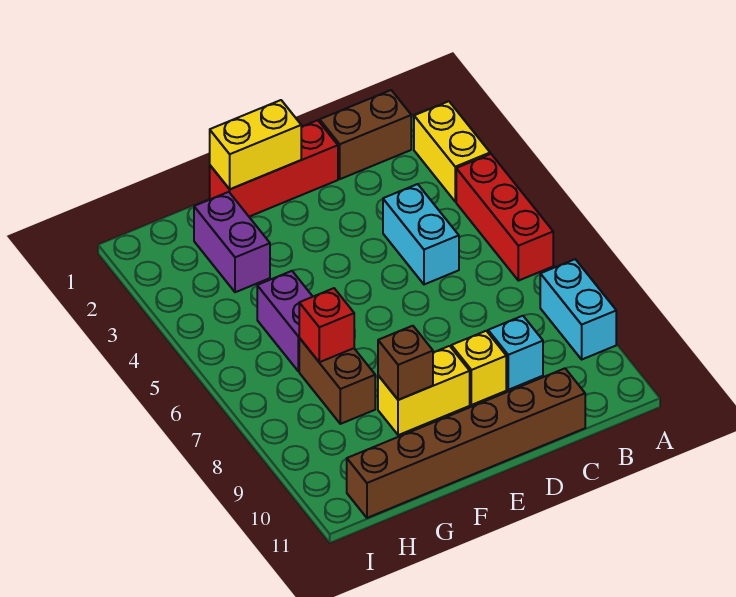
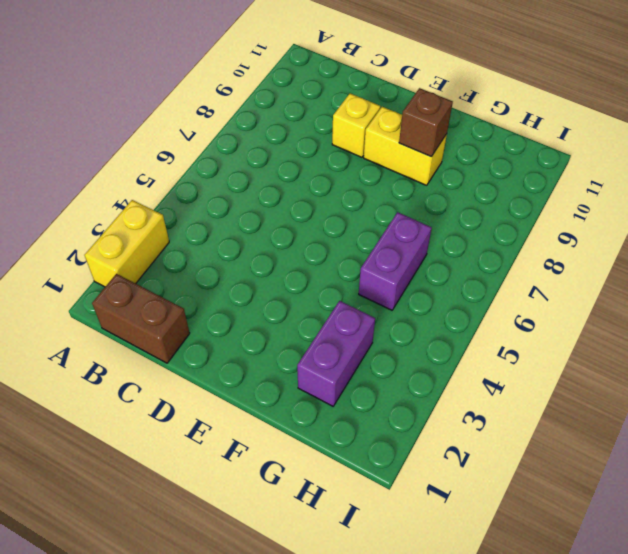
none -> red 1x3 brick [456,154,553,281]
none -> cyan 1x2 brick [540,259,616,359]
none -> cyan 1x2 brick [383,184,459,284]

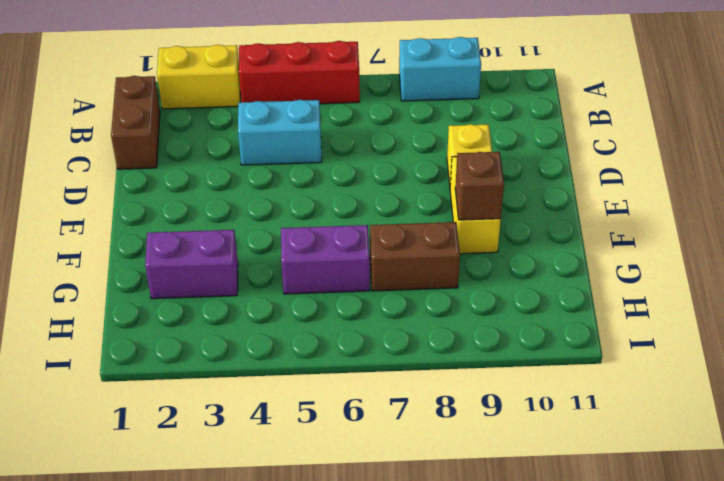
none -> cyan 1x1 brick [488,316,543,390]
none -> brown 1x6 brick [347,368,585,518]
none -> red 1x3 brick [210,120,338,217]

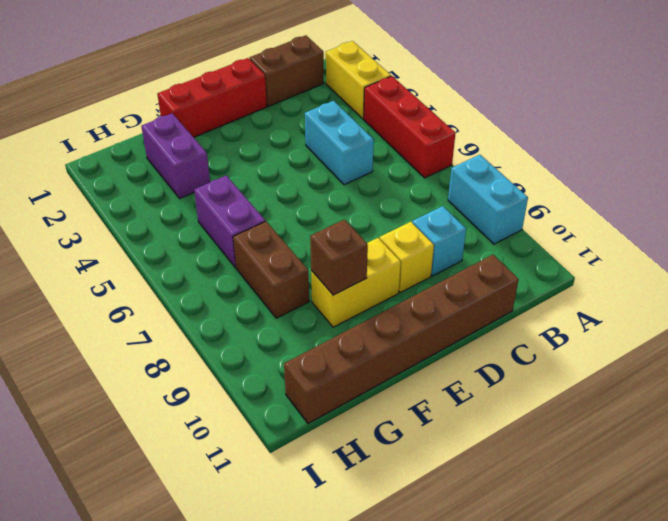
none -> yellow 1x2 brick [210,100,301,189]
none -> red 1x1 brick [299,288,354,362]

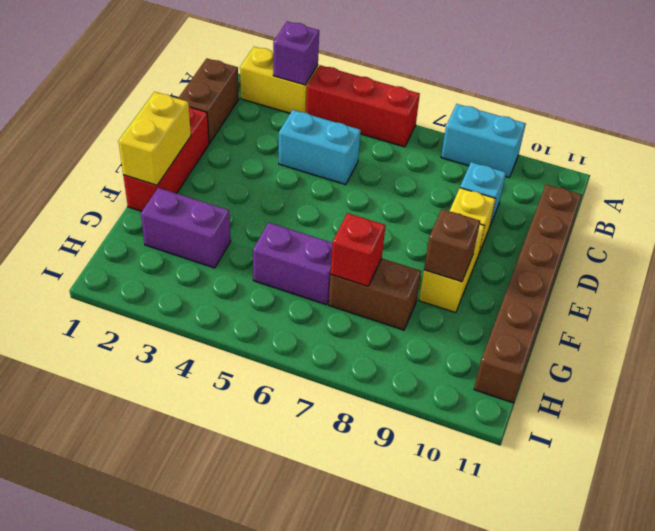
purple 1x1 brick [273,21,319,85] -> none

